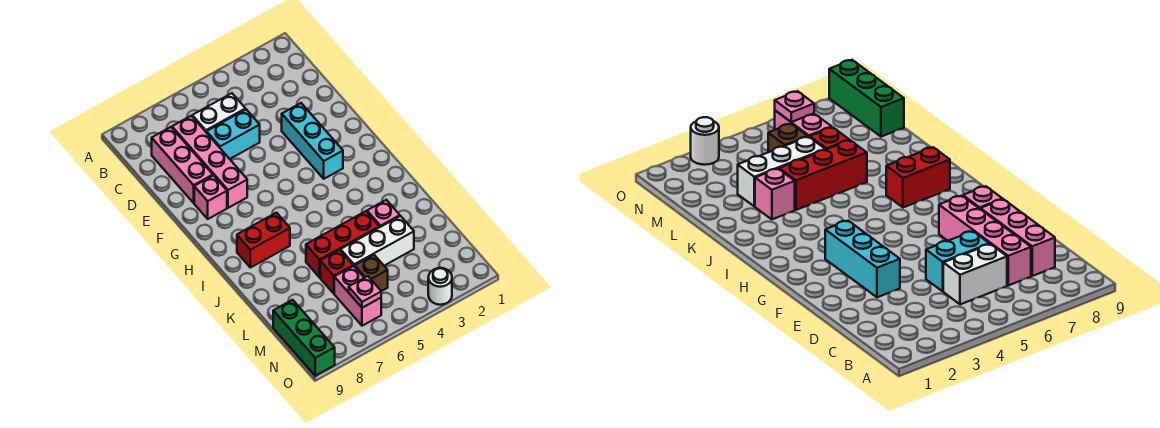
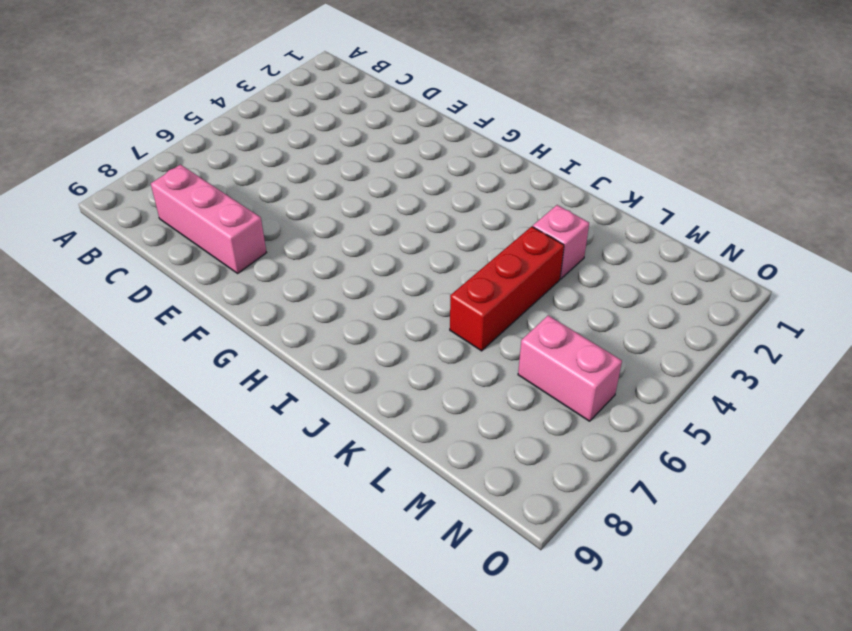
none -> white 1x2 brick [192,93,246,133]
none -> pink 1x4 brick [172,116,247,208]
none -> cyan 1x2 brick [207,109,260,159]

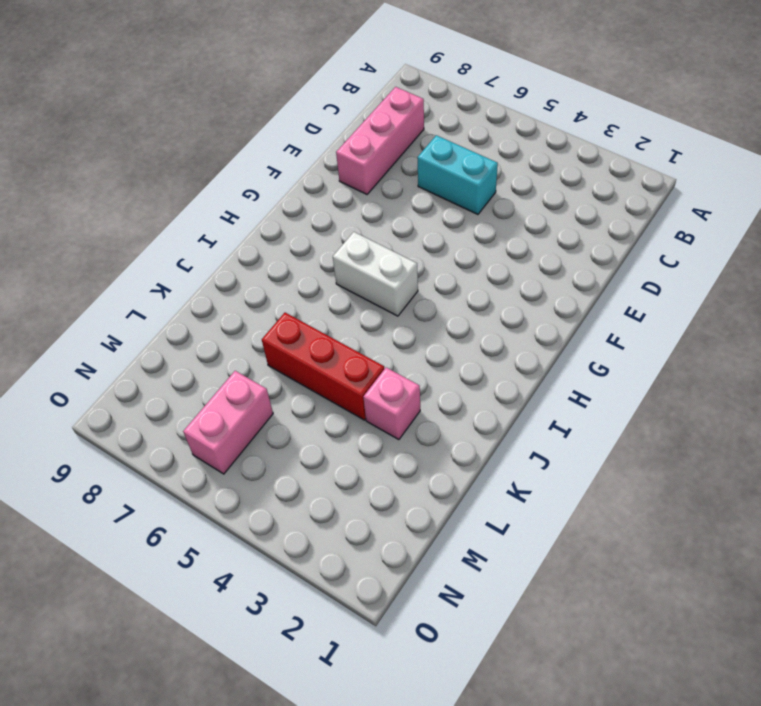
white 1x2 brick [333,232,418,316] -> white 1x2 brick moved to [192,93,246,133]
none -> pink 1x4 brick [172,116,247,208]
none -> cyan 1x3 brick [282,103,343,179]
none -> pink 1x1 brick [194,176,227,219]

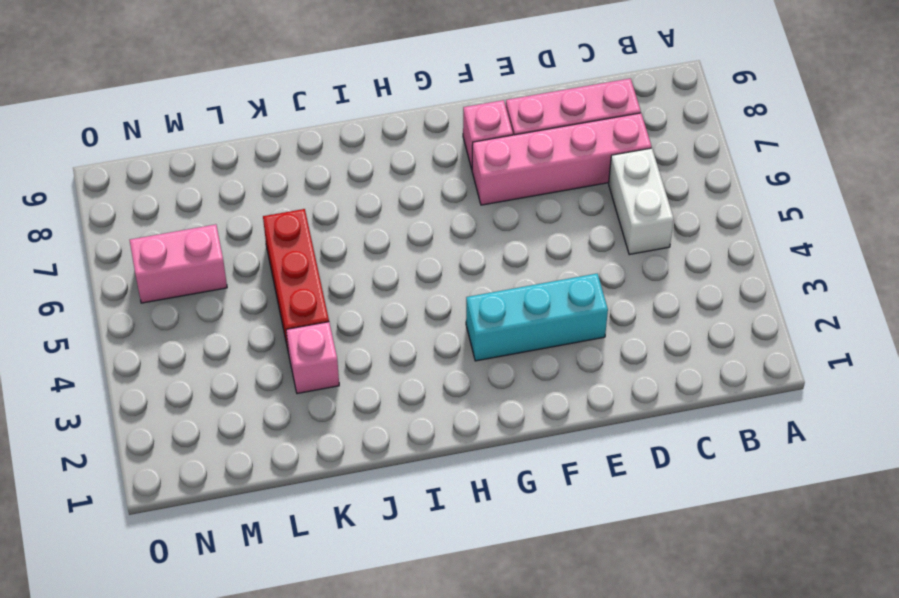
none -> cyan 1x2 brick [207,109,260,159]
none -> red 1x2 brick [237,213,290,268]
none -> white 1x3 brick [341,216,414,267]

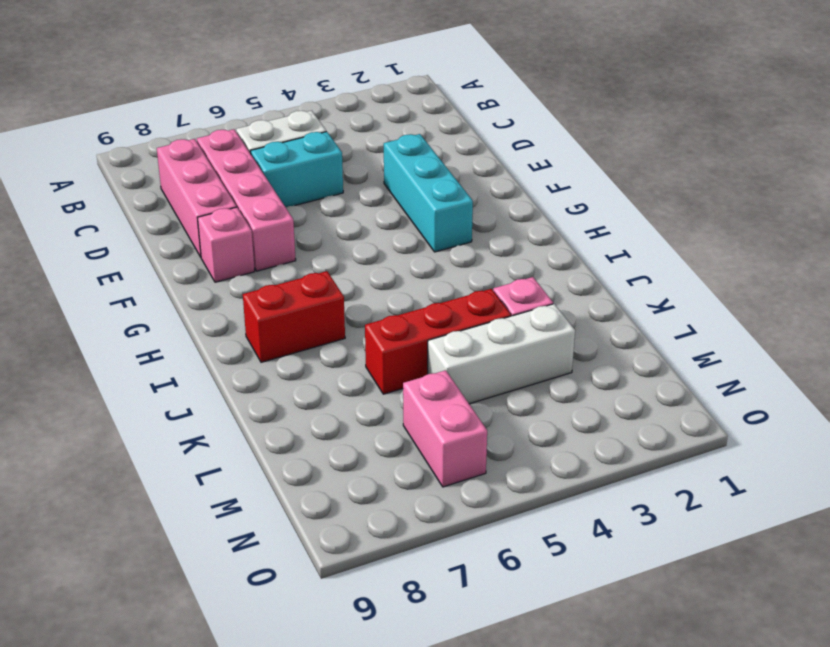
none -> red 1x1 brick [320,250,353,293]
none -> brown 1x1 brick [355,255,388,291]
none -> green 1x3 brick [273,300,335,376]

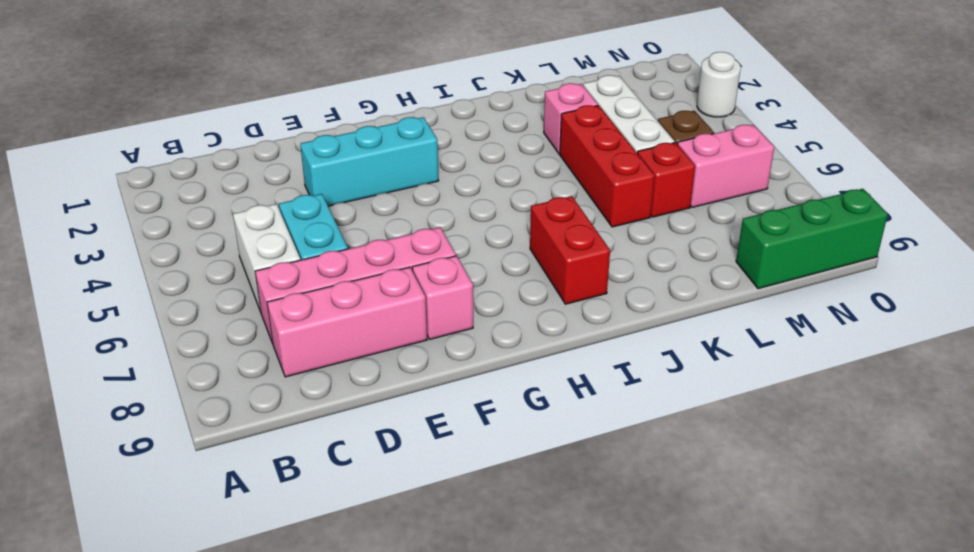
none -> pink 1x1 plate [349,276,381,308]

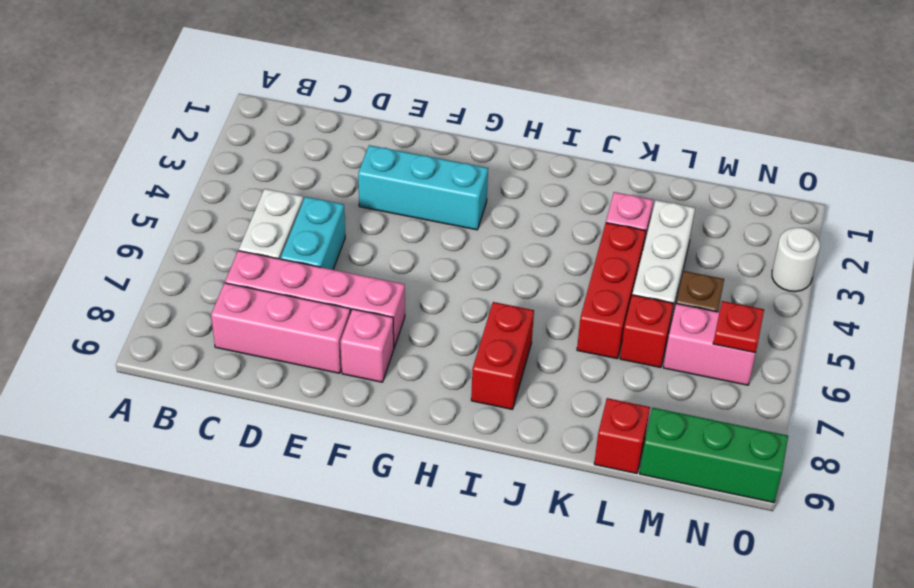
red 1x1 brick [594,398,650,474] -> none
red 1x1 plate [713,301,764,353] -> pink 1x1 plate [349,276,381,308]

